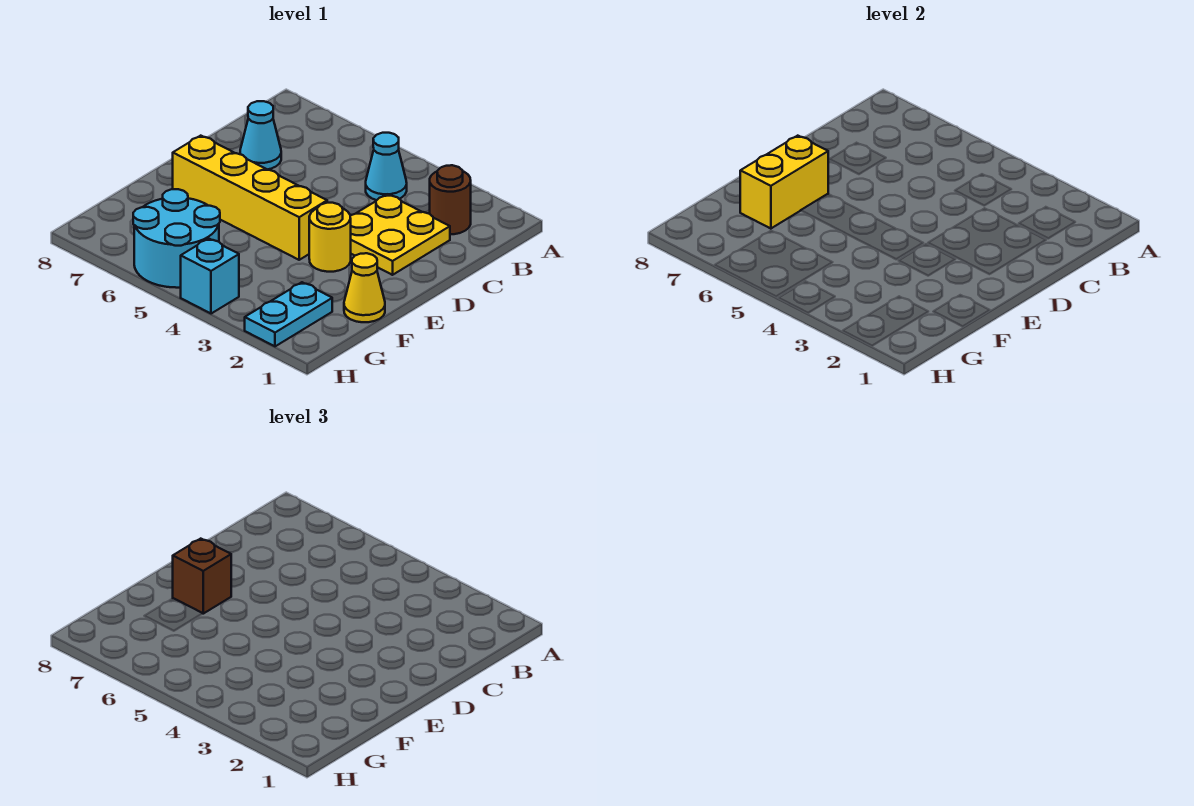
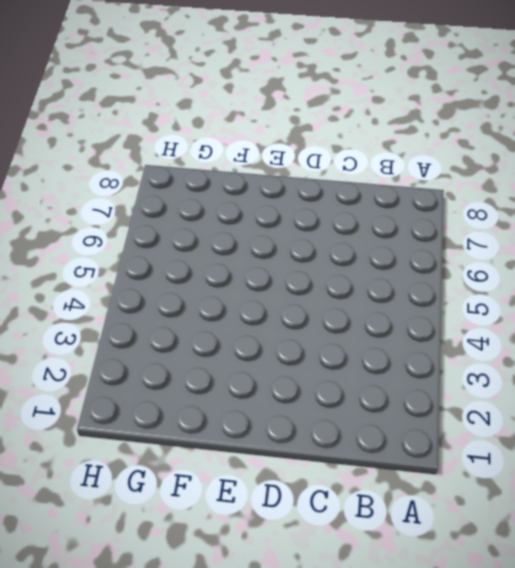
none -> brown 1x1 round brick [430,165,471,234]
none -> cyan 1x1 cone [366,133,407,200]
none -> yellow 2x2 plate [350,194,450,275]

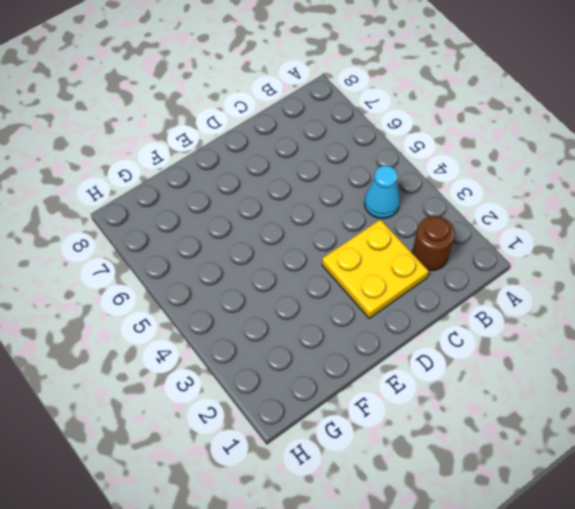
none -> cyan 1x1 cone [240,101,281,170]
none -> yellow 1x1 round brick [309,203,351,272]
none -> yellow 1x4 brick [173,136,327,260]

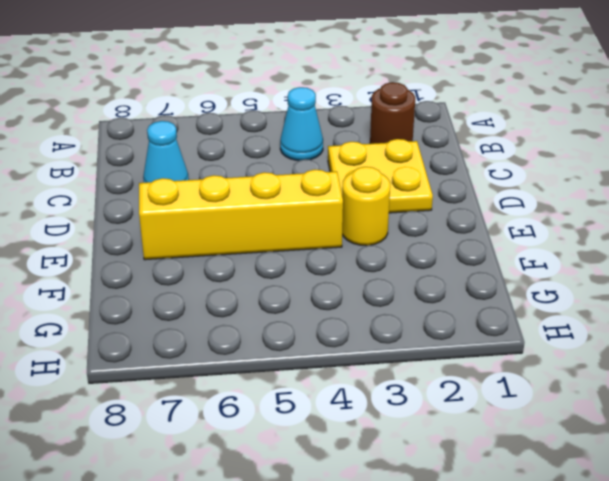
none -> yellow 1x1 cone [344,253,385,322]
none -> cyan 1x2 plate [245,282,332,346]
none -> cyan 2x2 round brick [133,189,220,288]

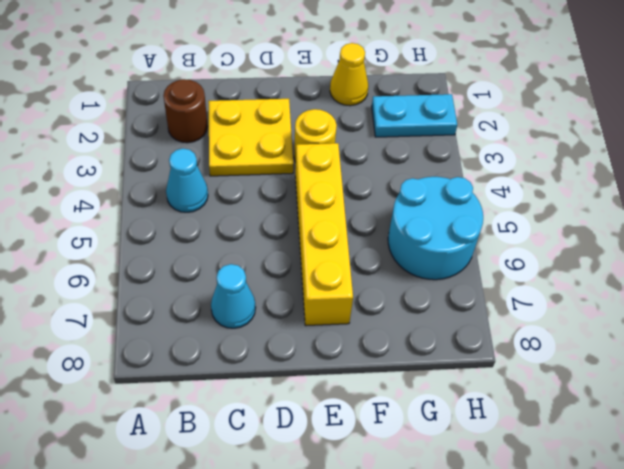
none -> cyan 1x1 brick [181,238,239,314]
none -> yellow 1x2 brick [740,136,828,229]
none -> brown 1x1 brick [173,539,231,614]

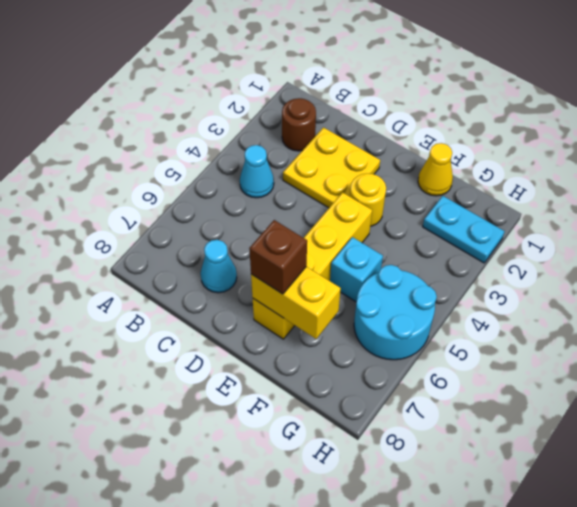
cyan 1x1 brick [330,237,383,302] -> cyan 1x1 brick moved to [181,238,239,314]

